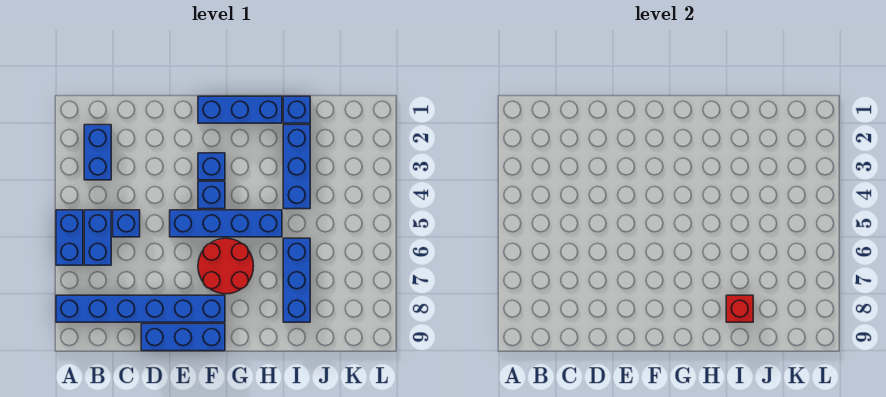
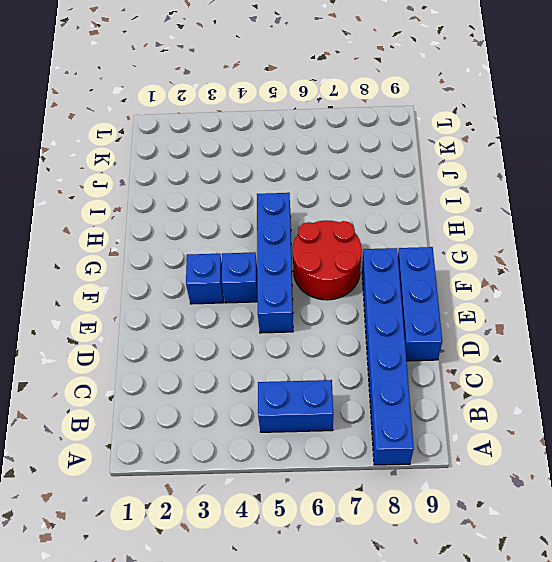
none -> blue 1x2 brick [56,210,83,265]
none -> blue 1x2 brick [84,125,111,180]
none -> blue 1x1 brick [113,210,140,237]

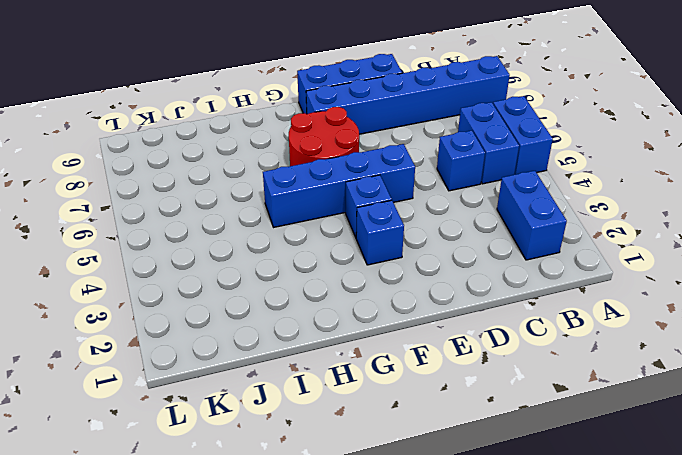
none -> blue 1x3 brick [198,96,282,123]
none -> blue 1x1 brick [283,96,310,123]
none -> blue 1x3 brick [283,125,310,209]

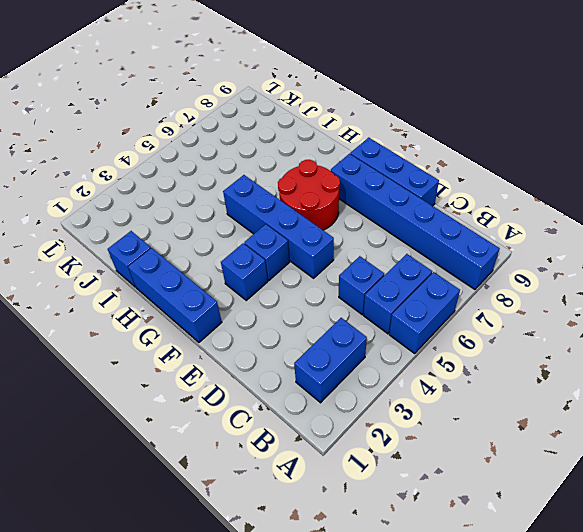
none -> blue 1x3 brick [283,125,310,209]
none -> blue 1x3 brick [283,238,310,322]
none -> red 1x1 brick [726,295,753,322]

